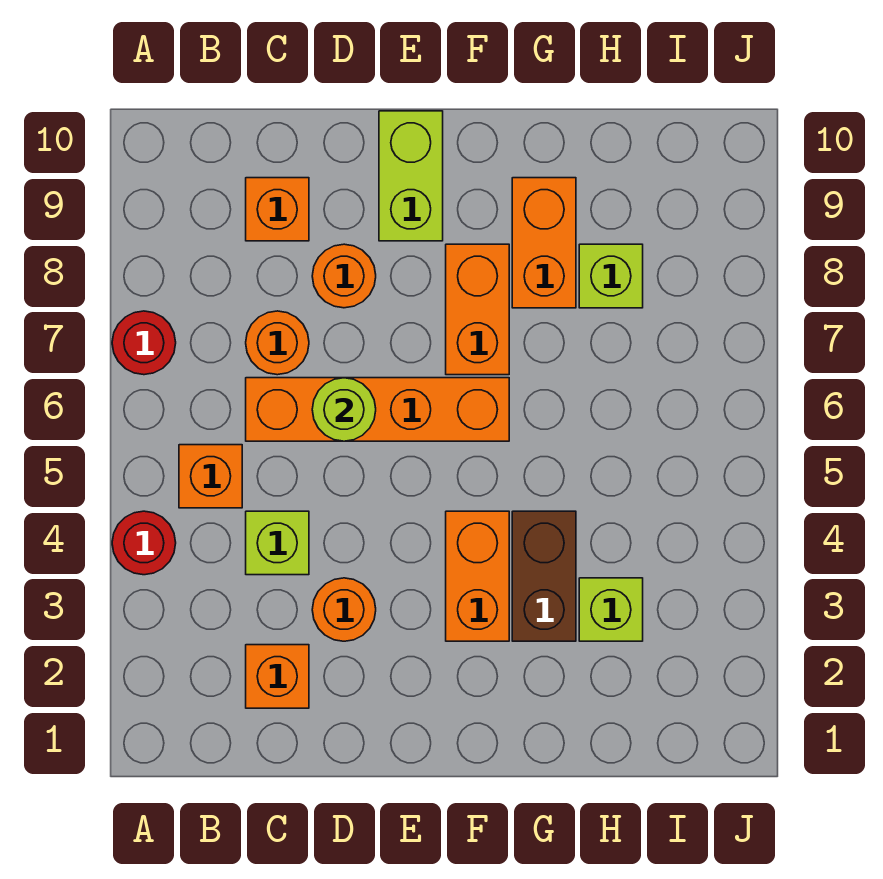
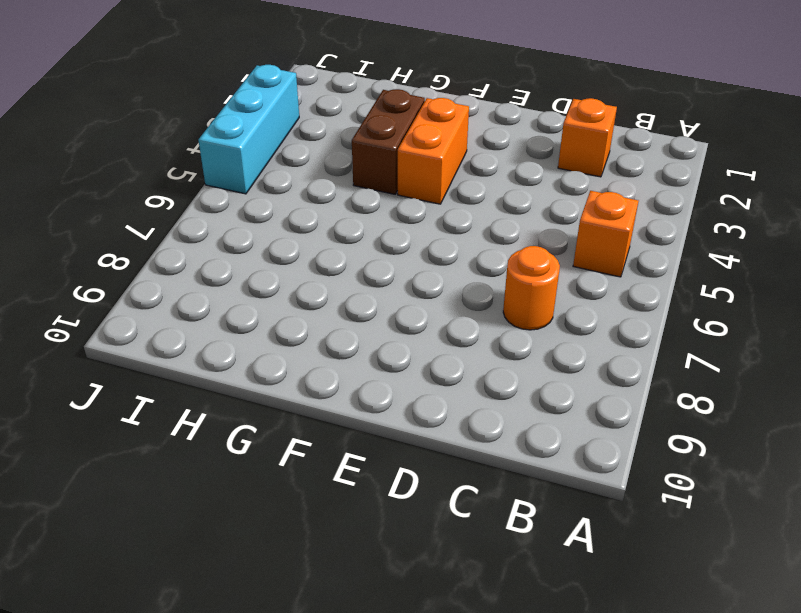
cyan 1x3 brick [198,65,299,194] -> none
none -> red 1x1 round brick [112,511,176,575]
none -> red 1x1 round brick [112,311,176,375]
none -> lime 1x1 brick [246,511,309,575]

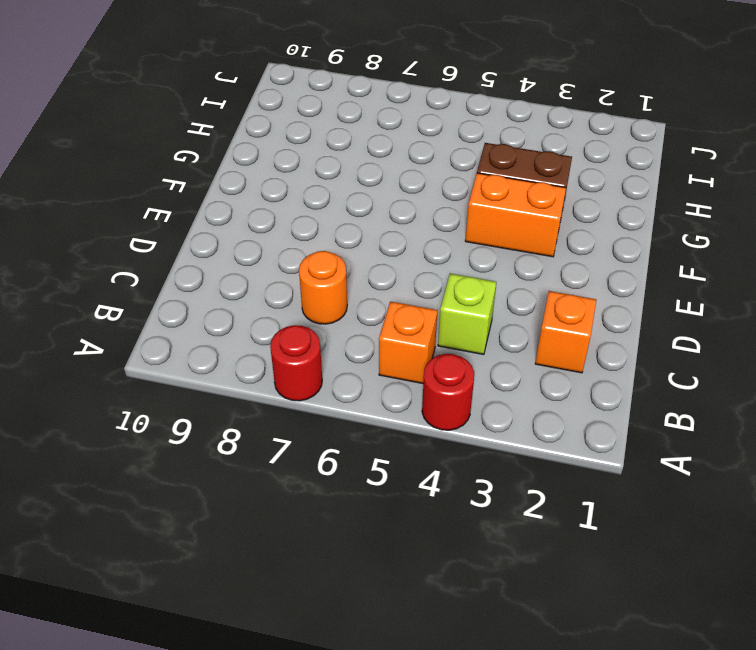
none -> orange 1x4 brick [246,378,509,441]
none -> orange 1x1 brick [246,178,309,241]
none -> orange 1x1 round brick [312,578,376,641]

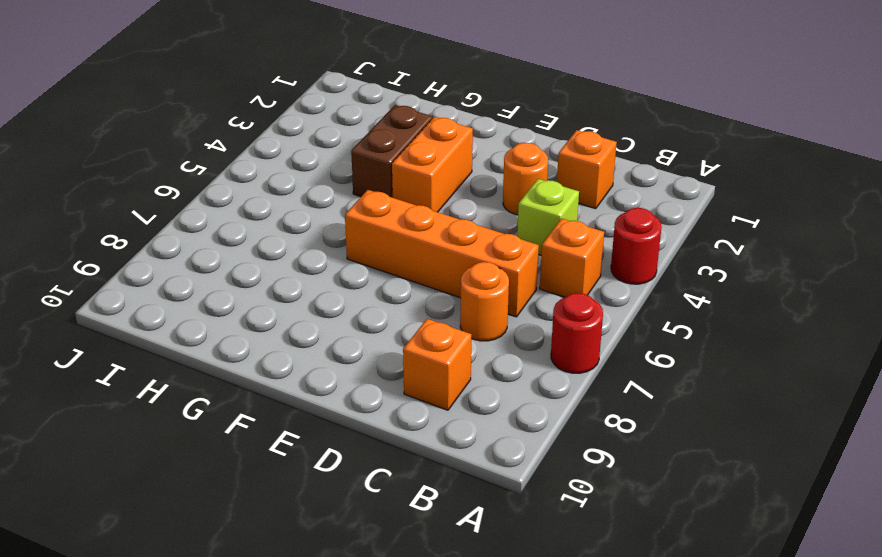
none -> orange 1x1 round brick [312,244,376,308]
none -> lime 1x2 brick [379,111,443,241]
none -> orange 1x2 brick [446,244,509,375]

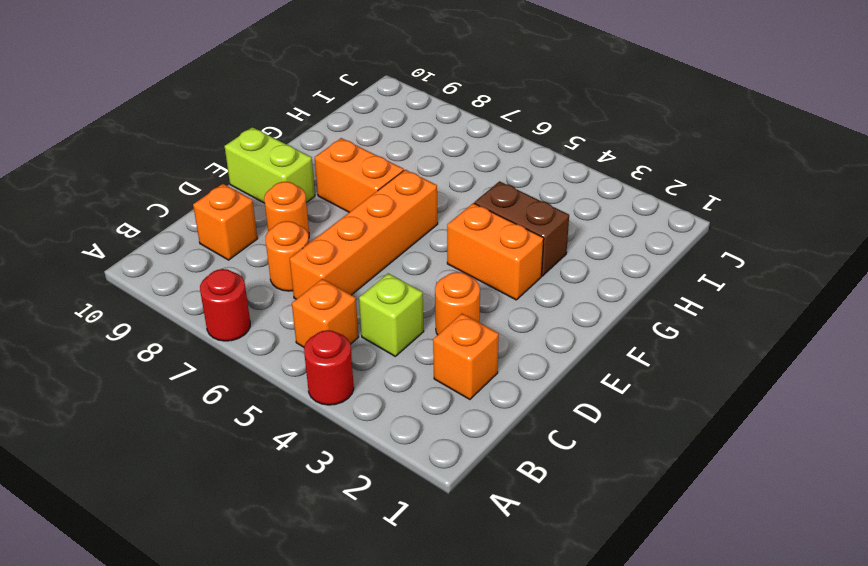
none -> orange 1x2 brick [512,178,576,308]
none -> lime 1x1 brick [579,578,643,641]
none -> lime 1x1 brick [579,244,643,308]

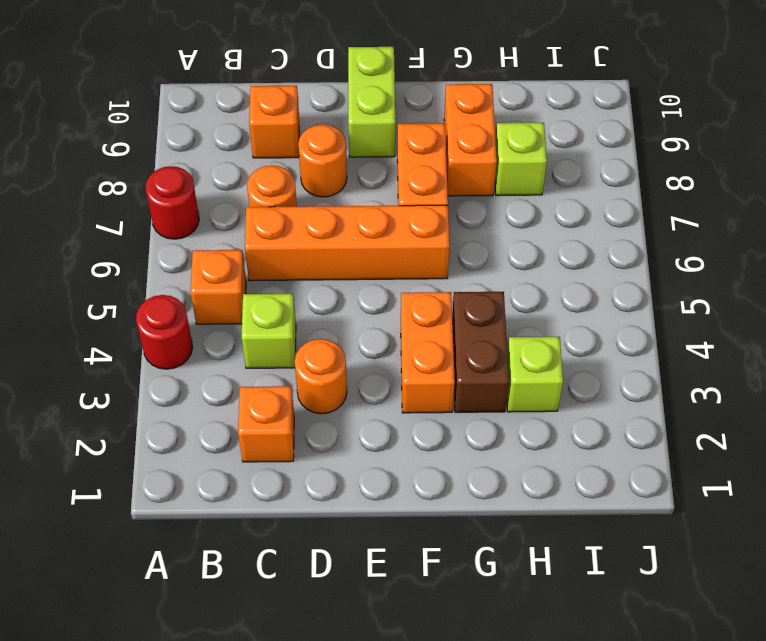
none -> lime 1x1 round brick [312,378,376,441]

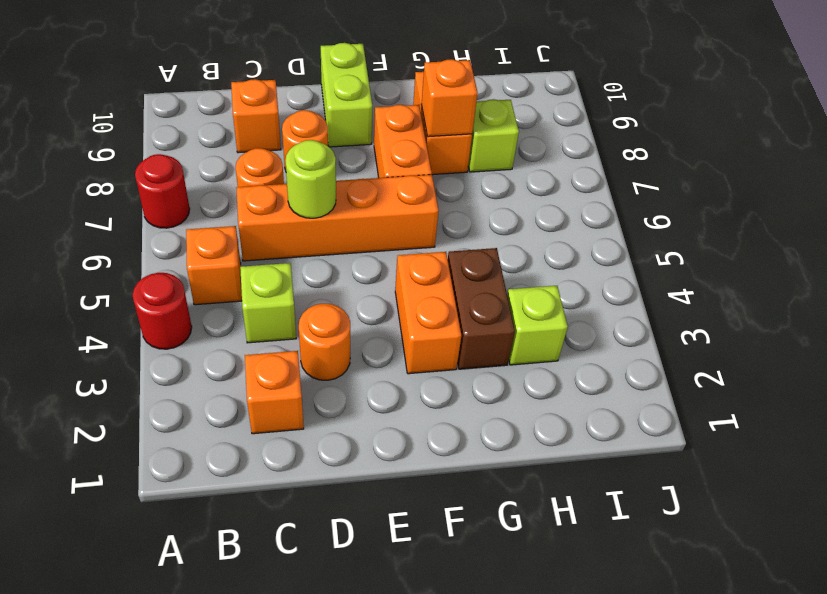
orange 1x1 brick [421,59,478,137] -> none

